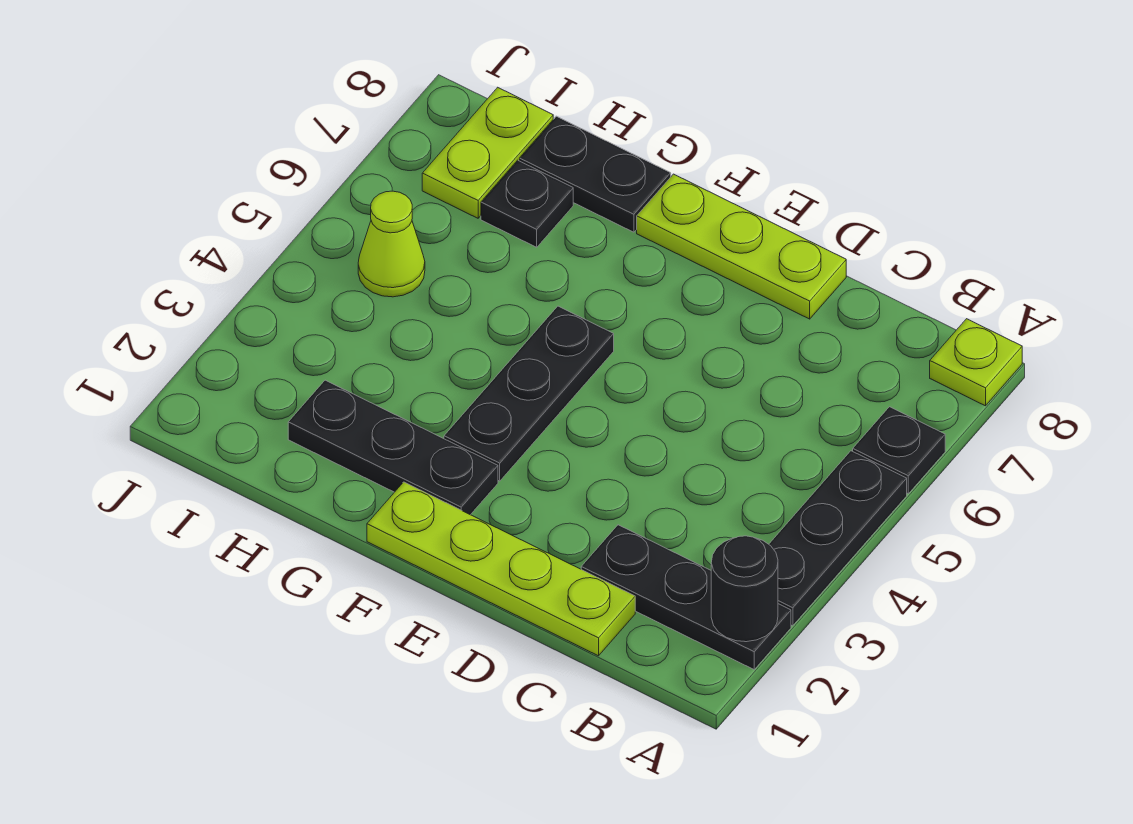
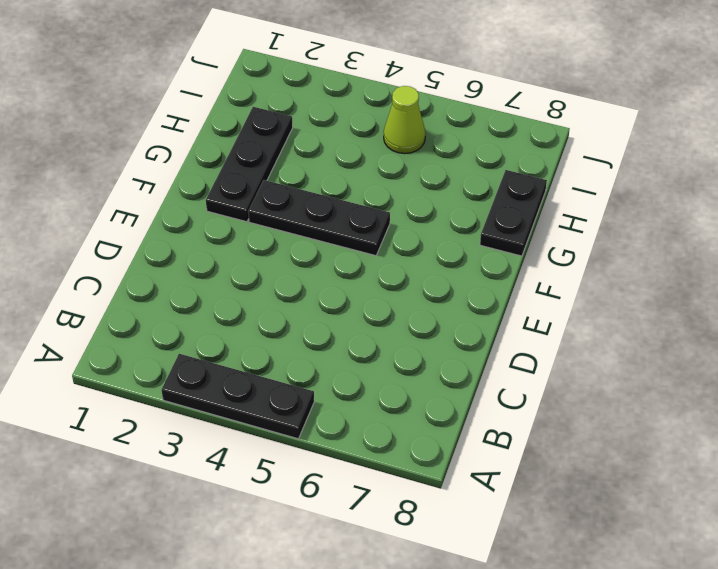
none -> black 1x3 plate [581,525,791,669]
none -> black 1x1 plate [853,407,945,494]
none -> lime 1x1 plate [930,319,1022,406]

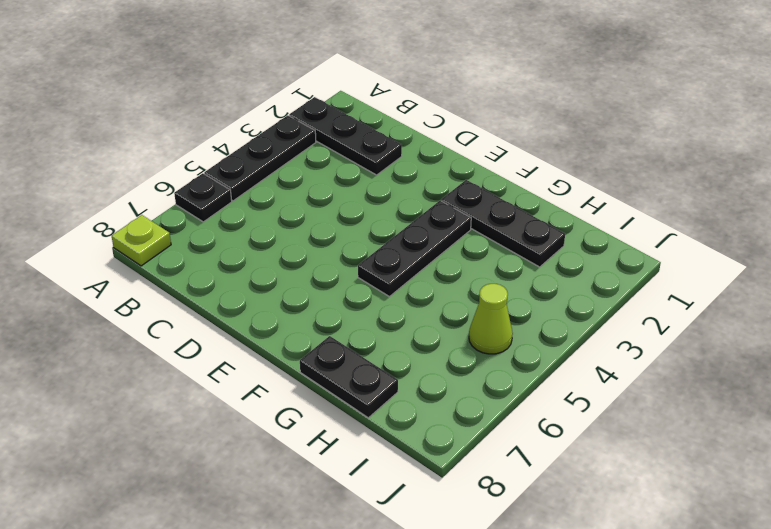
none -> lime 1x4 plate [367,482,635,656]
none -> lime 1x3 plate [637,174,846,319]
none -> black 1x1 plate [481,160,573,247]

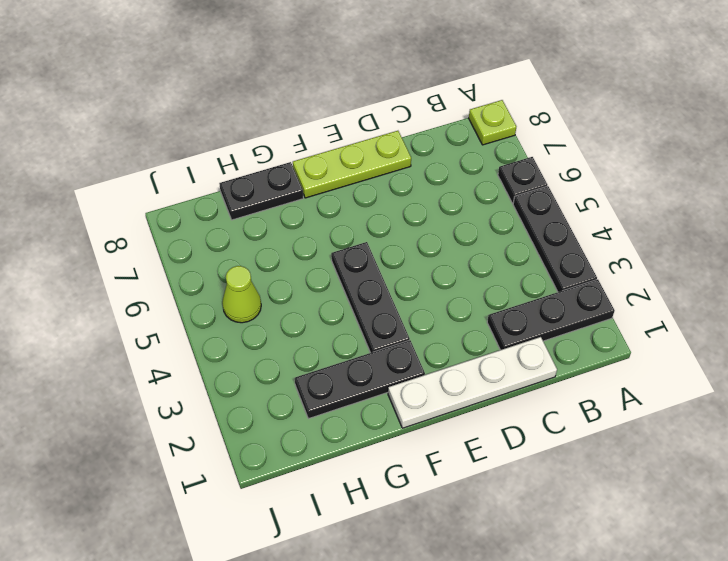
white 1x4 plate [388,337,557,428] -> lime 1x4 plate [367,482,635,656]
none -> black 1x1 plate [481,160,573,247]
none -> lime 1x2 plate [422,87,553,218]
none -> black 1x1 round brick [711,536,778,642]

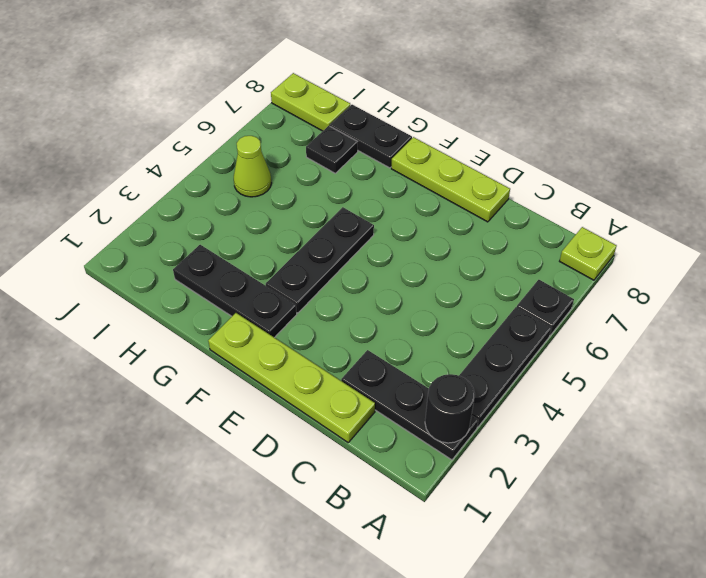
lime 1x2 plate [271,73,350,131] -> lime 1x2 plate turned to [422,87,553,218]

